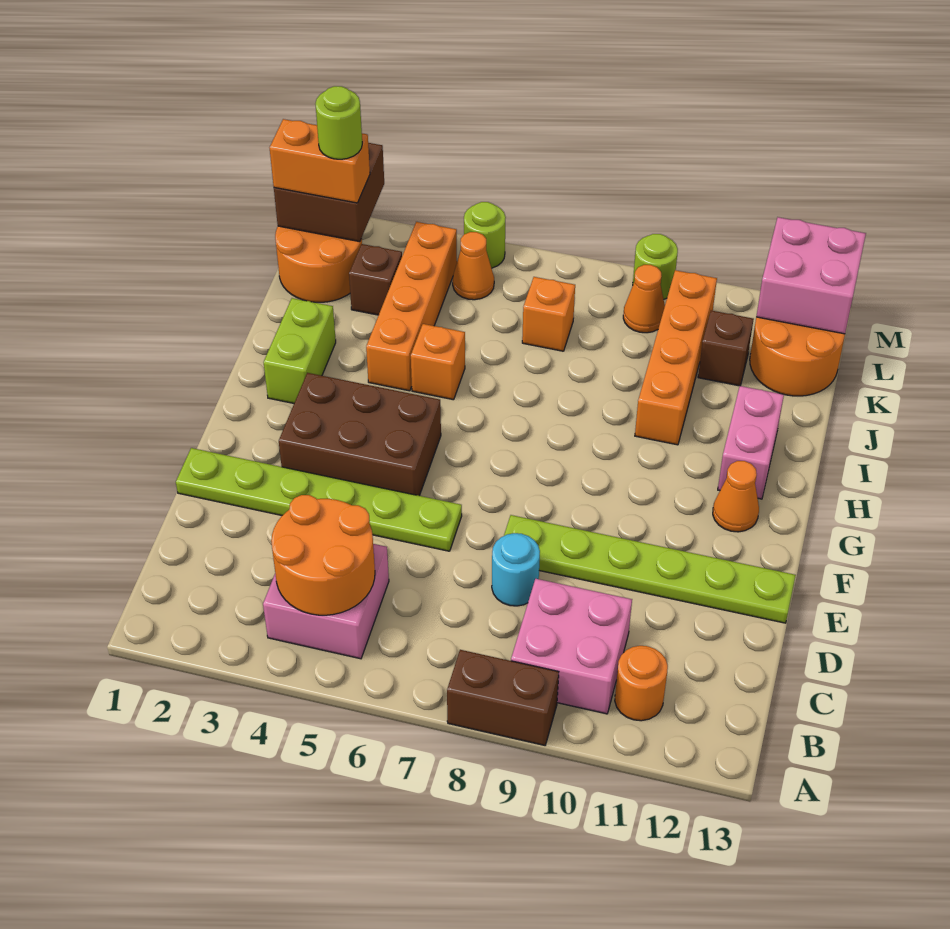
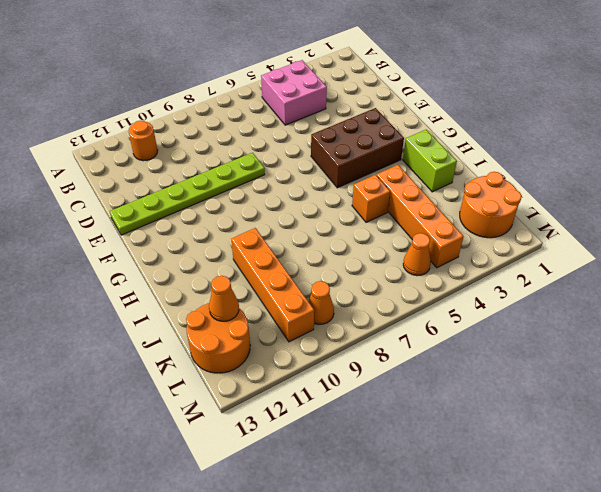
orange 1x1 cone [209,276,239,321] -> orange 1x1 cone moved to [713,461,759,532]
none -> brown 1x2 brick [447,650,559,745]
none -> pink 2x2 brick [511,579,632,714]
none -> cyan 1x1 round brick [492,533,540,606]

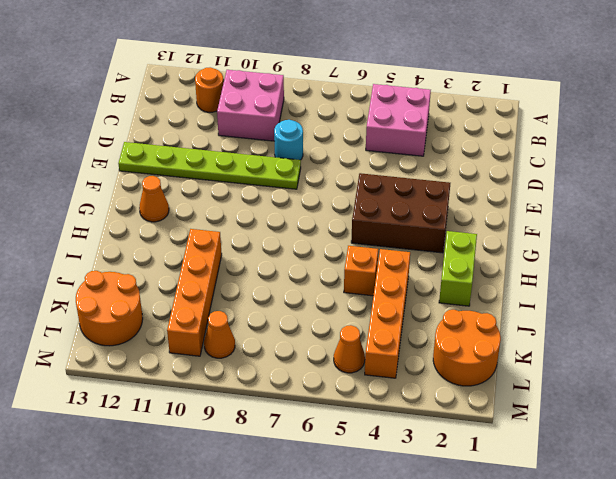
none -> brown 1x2 brick [447,650,559,745]
none -> lime 1x6 plate [176,448,462,551]
none -> pink 1x2 brick [718,386,784,499]

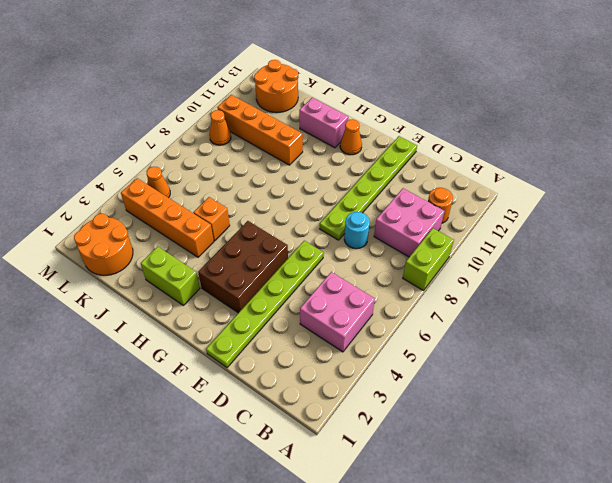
lime 1x2 brick [403,228,454,291] -> brown 1x2 brick [447,650,559,745]
none -> brown 1x1 brick [349,244,402,315]
none -> orange 1x1 brick [522,277,575,351]
none -> brown 1x1 brick [698,311,754,386]

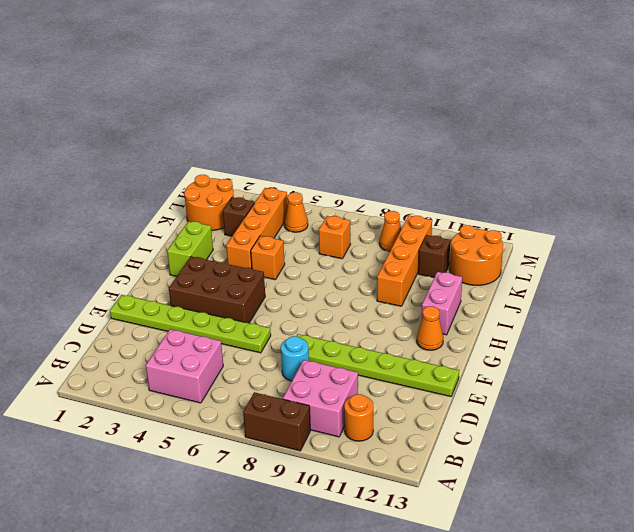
none -> lime 1x1 round brick [464,202,506,268]
none -> lime 1x1 round brick [633,234,678,299]
none -> orange 2x2 round brick [271,495,375,615]

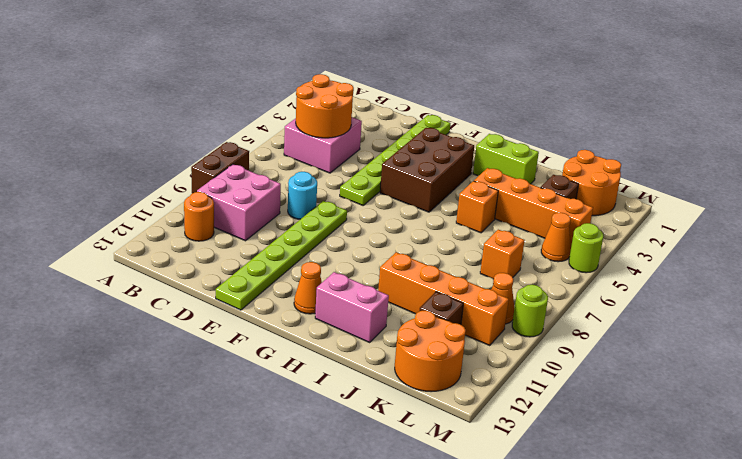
none -> brown 2x2 brick [274,143,384,242]
none -> pink 2x2 brick [756,217,866,334]
none -> orange 1x2 brick [270,119,370,203]

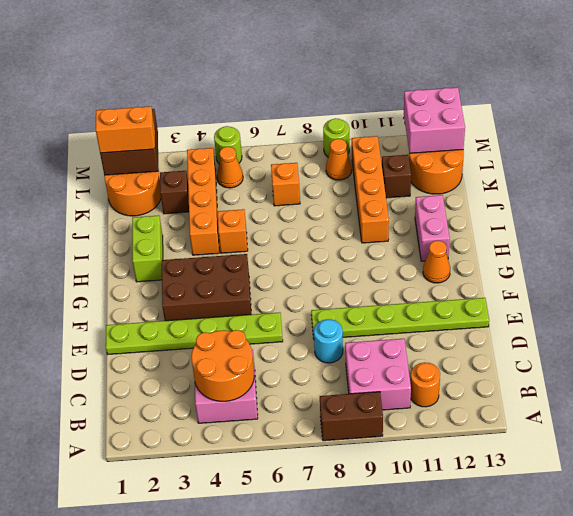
none -> lime 1x1 round brick [316,86,362,159]

